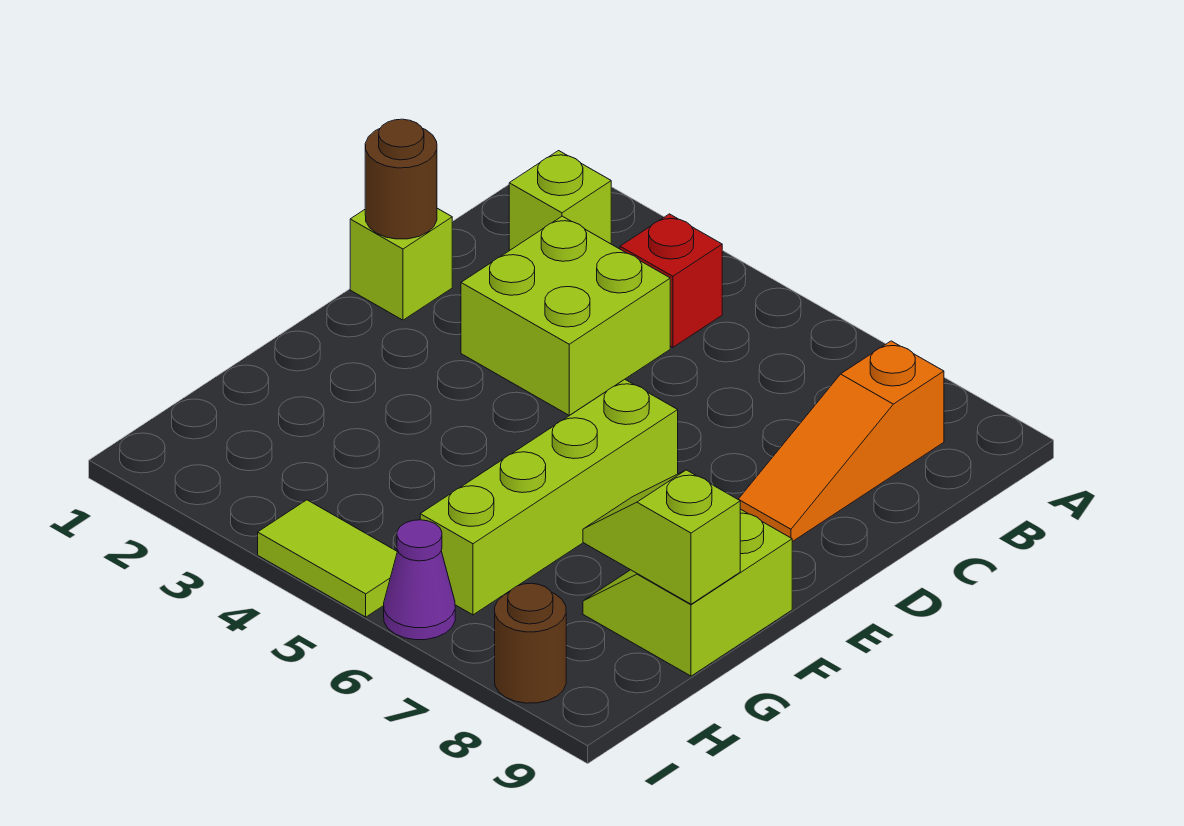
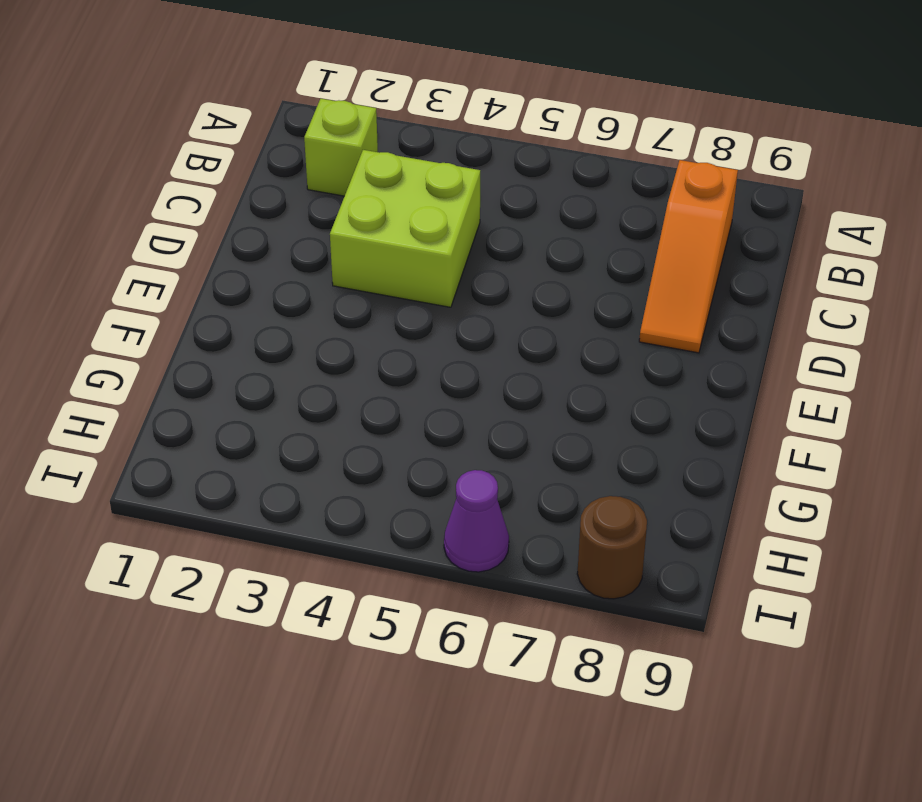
none -> red 1x1 brick [620,214,722,347]
none -> lime 1x1 brick [350,208,452,320]
none -> lime 1x4 brick [420,379,678,615]

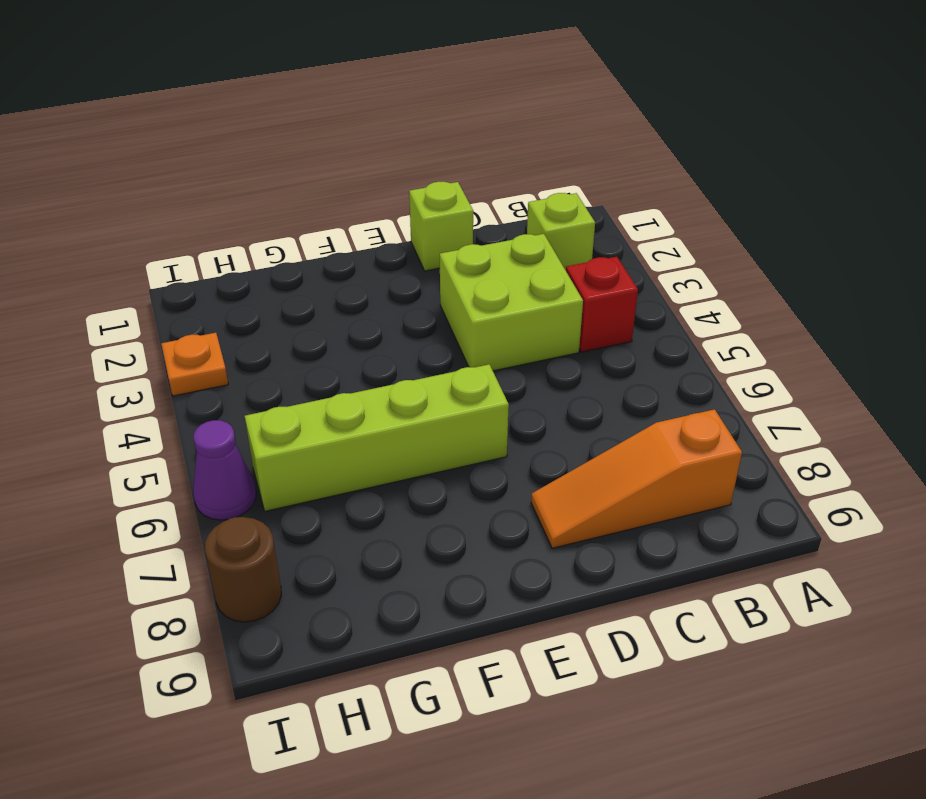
orange 1x1 plate [161,333,228,396] -> none
none -> lime 2x2 slope [583,509,792,676]
none -> lime 1x2 tile [258,500,397,617]
none -> brown 1x1 round brick [365,119,437,239]

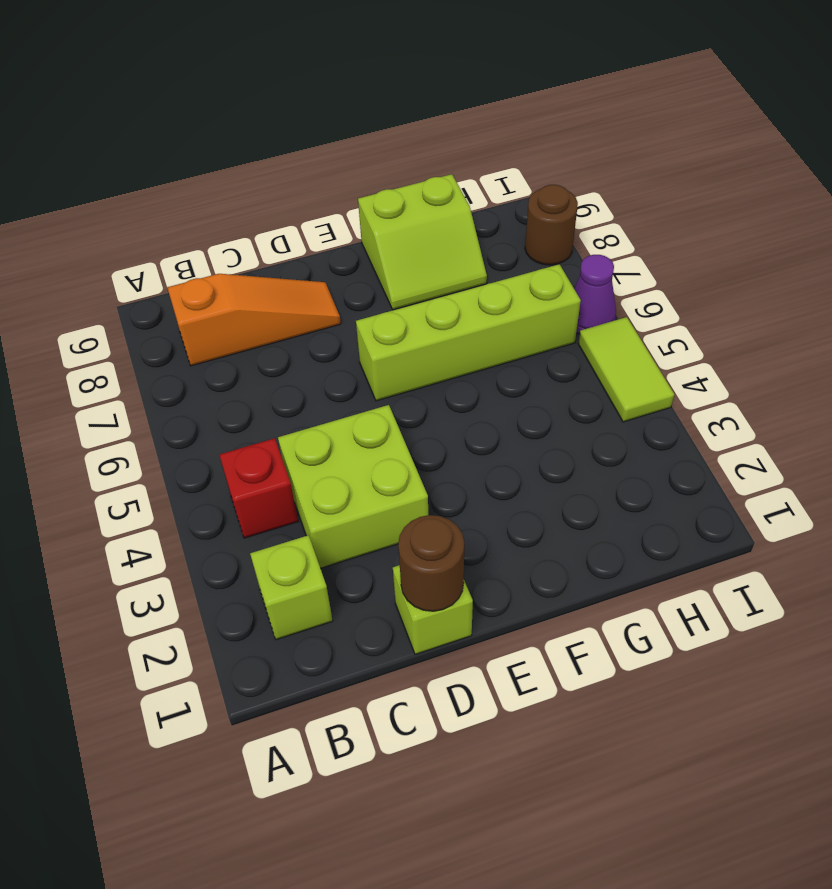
none -> lime 1x2 slope [583,470,740,604]

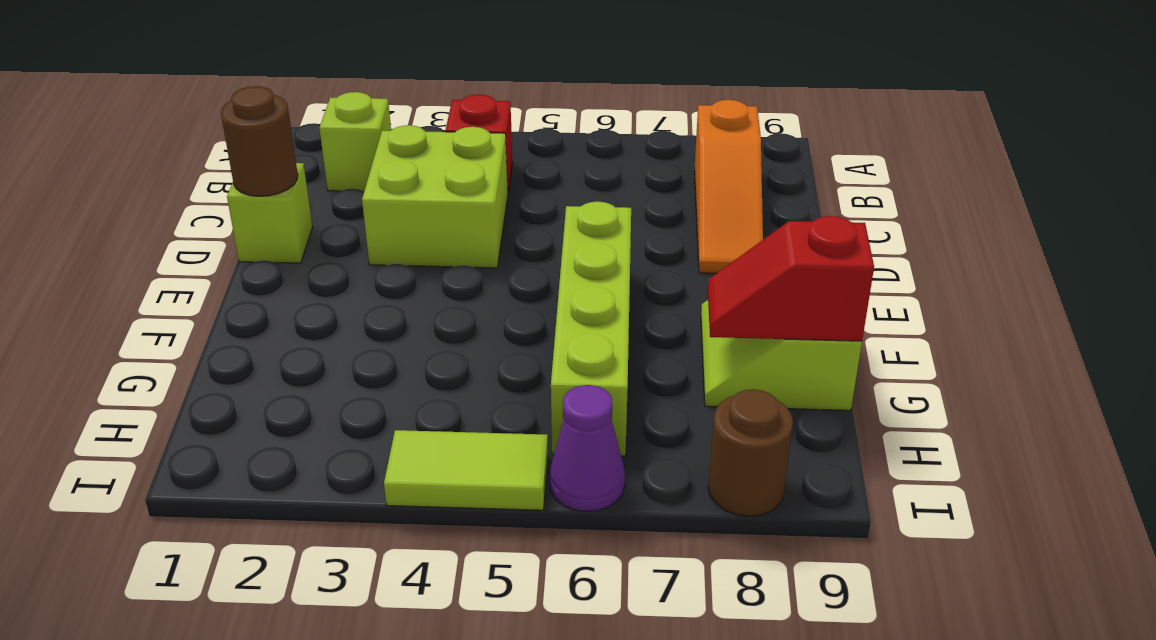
red 1x2 slope [708,216,874,341] -> lime 1x2 slope [583,470,740,604]

